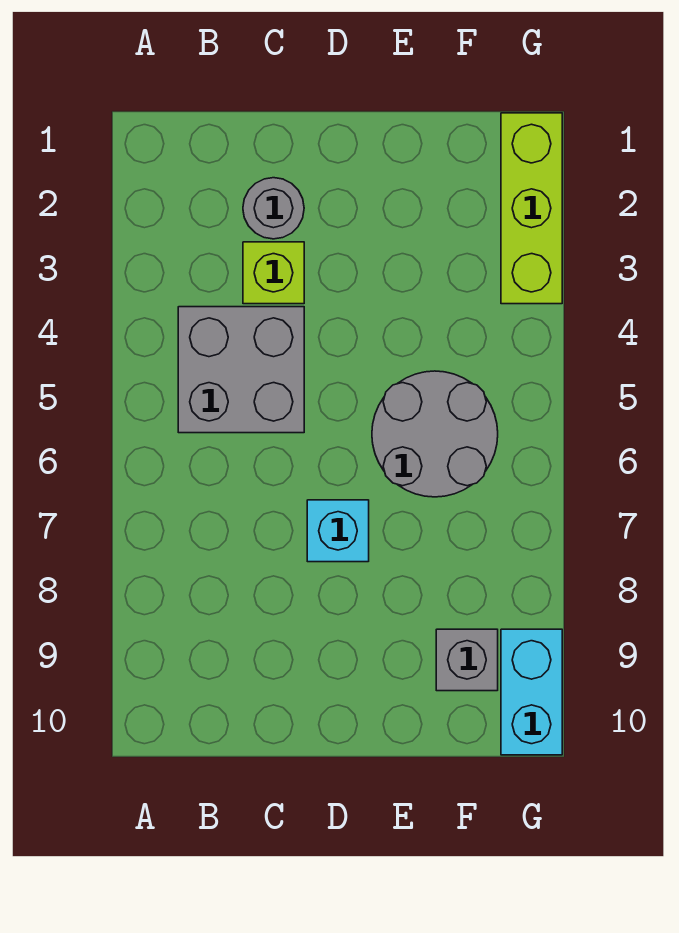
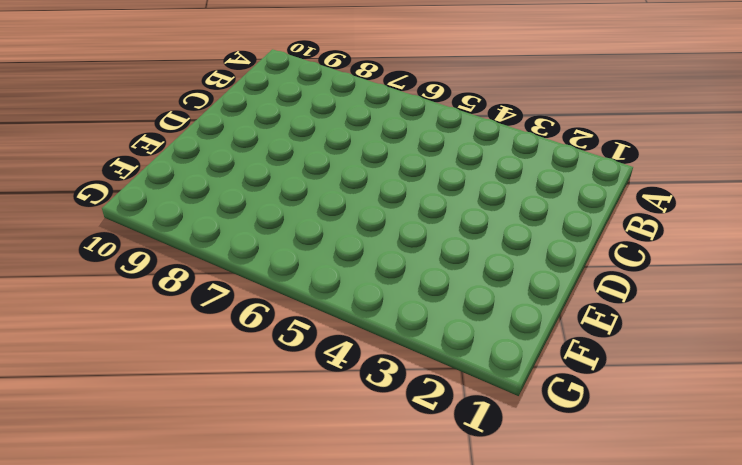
none -> grey 2x2 brick [178,307,304,433]
none -> grey 1x1 round brick [243,178,304,239]

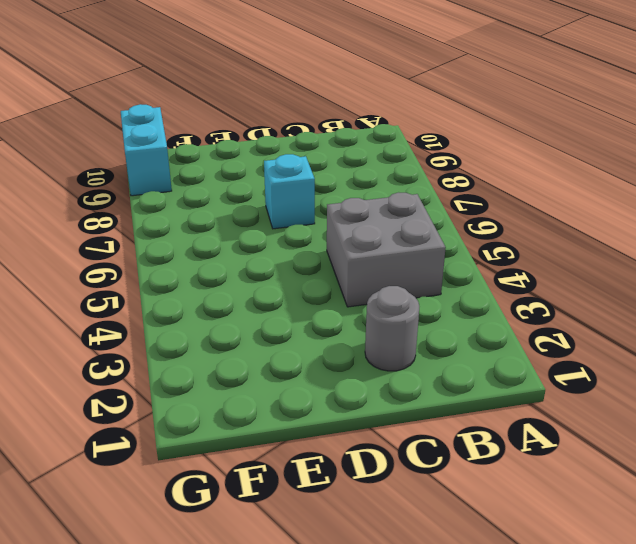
none -> lime 1x1 brick [243,242,304,304]
none -> grey 2x2 round brick [372,371,498,497]

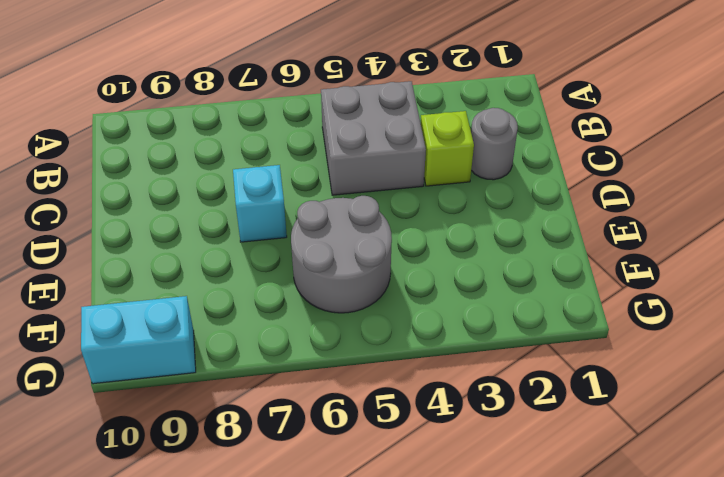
none -> grey 1x1 brick [436,629,498,691]
none -> lime 1x3 brick [501,113,562,304]

